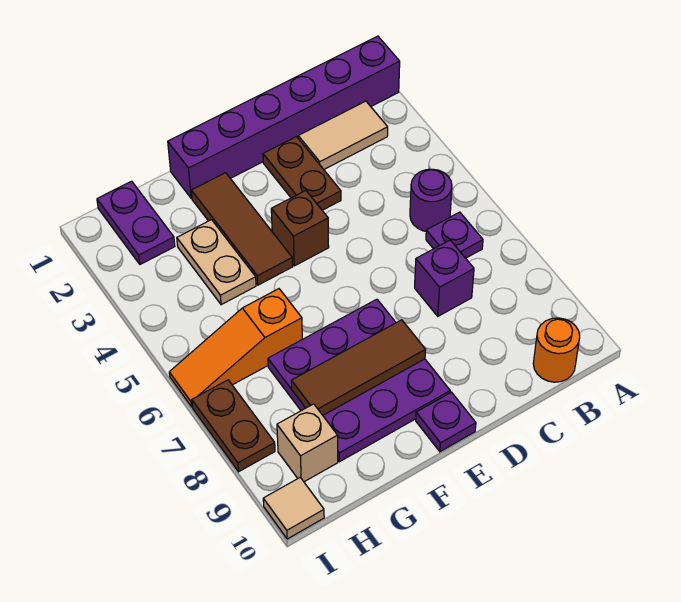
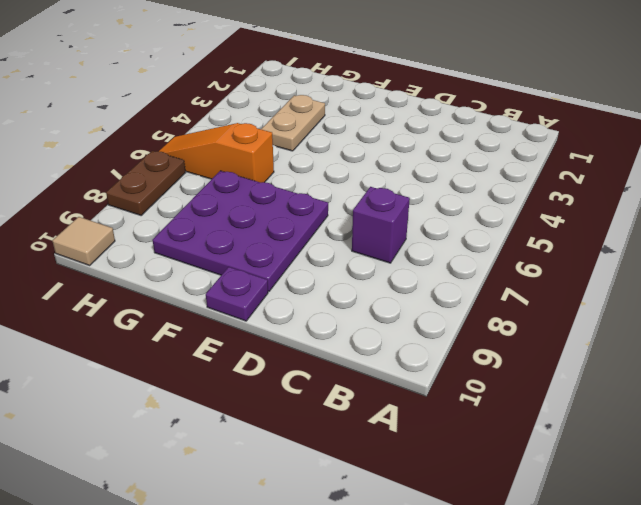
none -> purple 1x6 brick [168,36,400,198]
none -> tan 1x2 tile [298,101,388,169]
none -> purple 1x1 round brick [410,169,452,231]

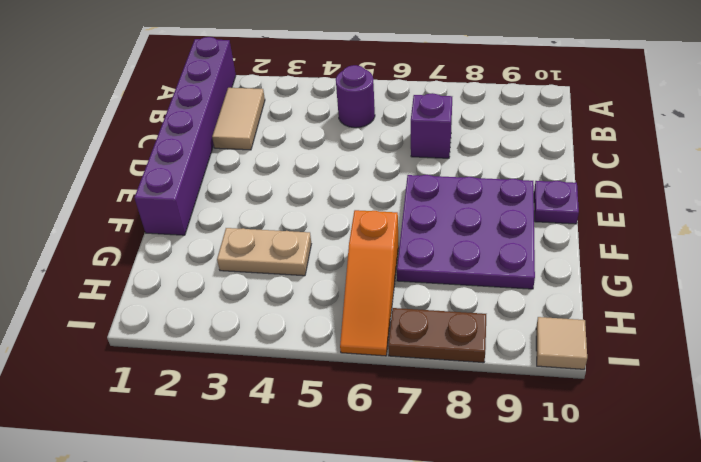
none -> purple 1x1 plate [426,212,483,258]
none -> orange 1x1 round brick [533,318,580,382]
none -> brown 1x2 plate [263,137,341,210]

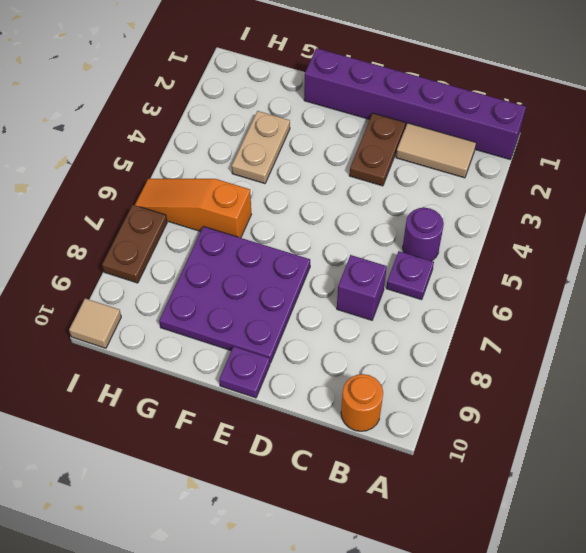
none -> brown 1x1 brick [271,191,329,266]
none -> brown 1x3 tile [191,173,293,285]
none -> purple 1x2 plate [97,181,175,264]

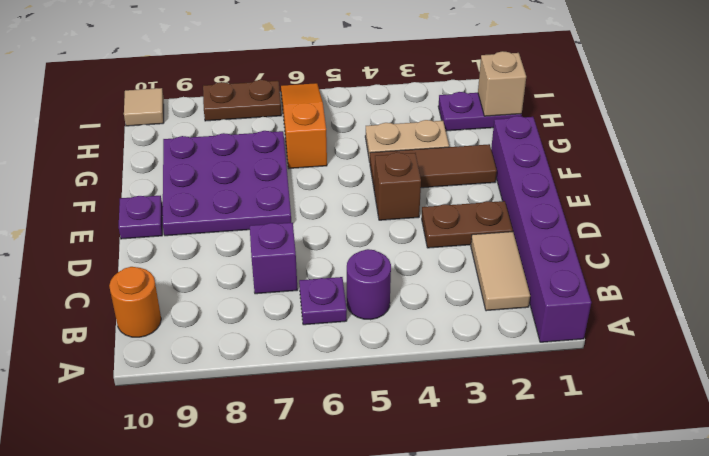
tan 1x1 brick [478,51,526,116] -> tan 1x1 brick moved to [277,404,338,482]
none -> brown 1x3 tile [291,320,426,415]

